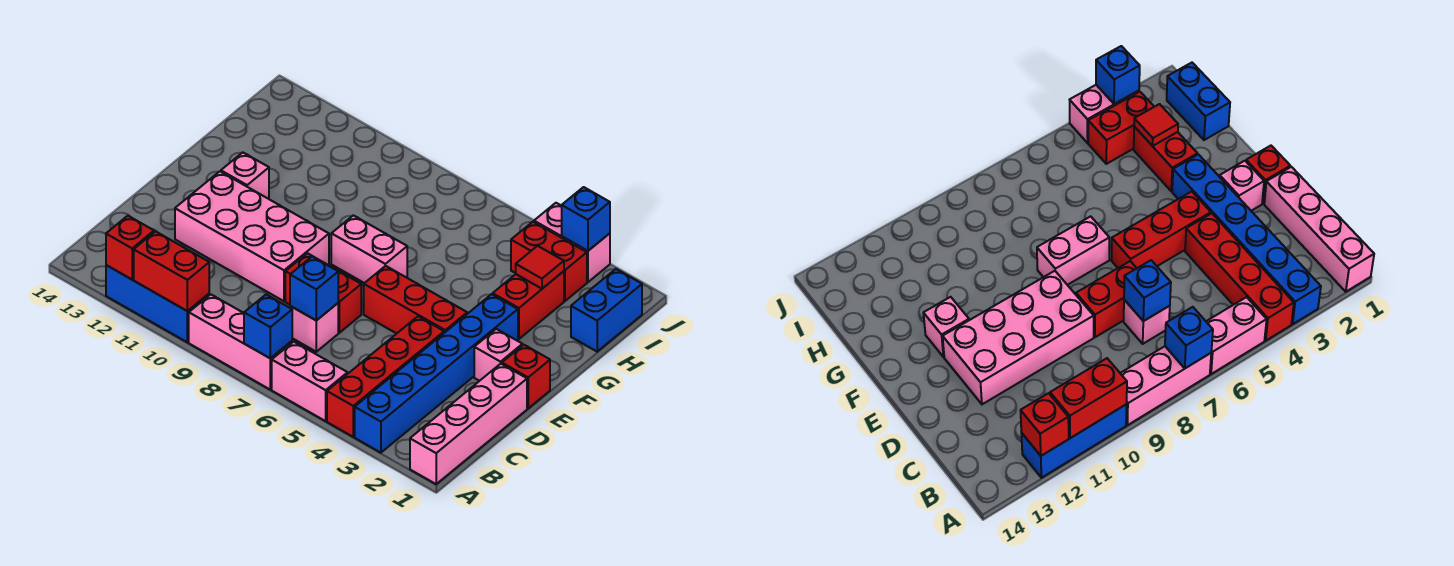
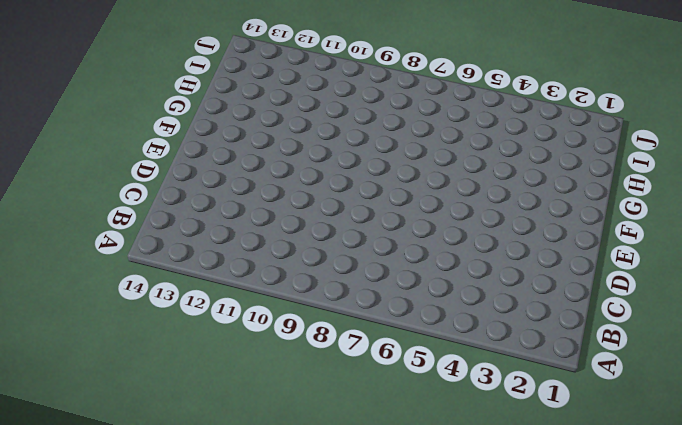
none -> pink 1x4 brick [410,364,527,484]
none -> blue 1x6 brick [355,294,518,453]
none -> red 1x4 brick [327,317,444,437]

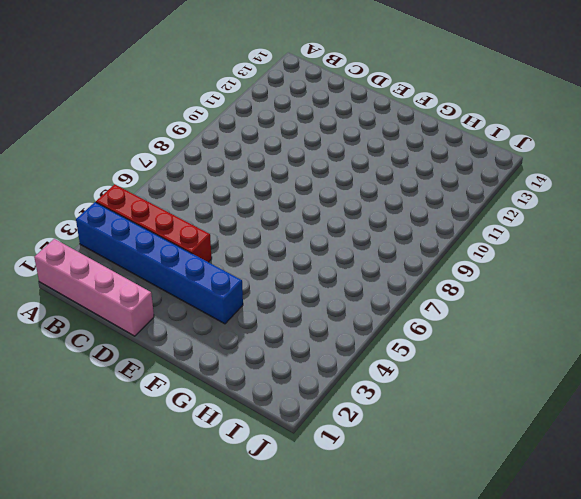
none -> pink 1x2 brick [272,342,348,421]
none -> pink 1x3 brick [189,294,292,390]
none -> blue 1x3 brick [106,265,209,342]

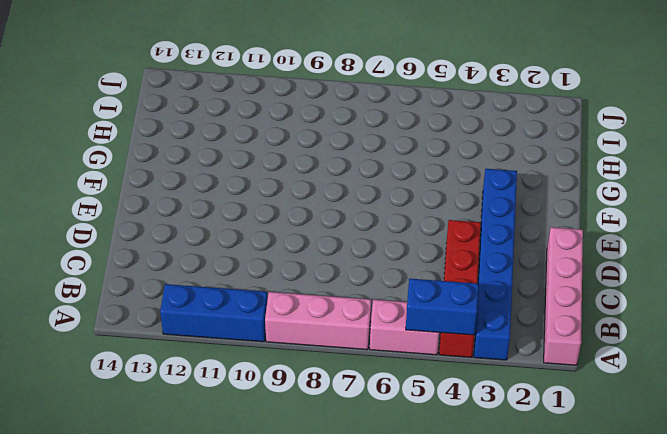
blue 1x2 brick [406,279,479,335] -> blue 1x2 brick turned to [571,269,642,351]
none -> pink 1x1 brick [290,303,338,352]
none -> red 1x2 brick [285,253,361,333]
none -> pink 2x4 brick [175,171,329,301]

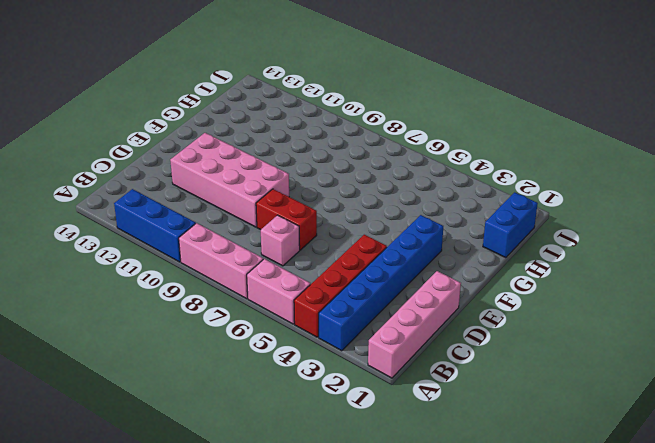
none -> red 1x1 brick [502,345,550,408]
none -> pink 1x1 brick [474,329,522,381]
none -> red 1x3 brick [364,266,467,334]

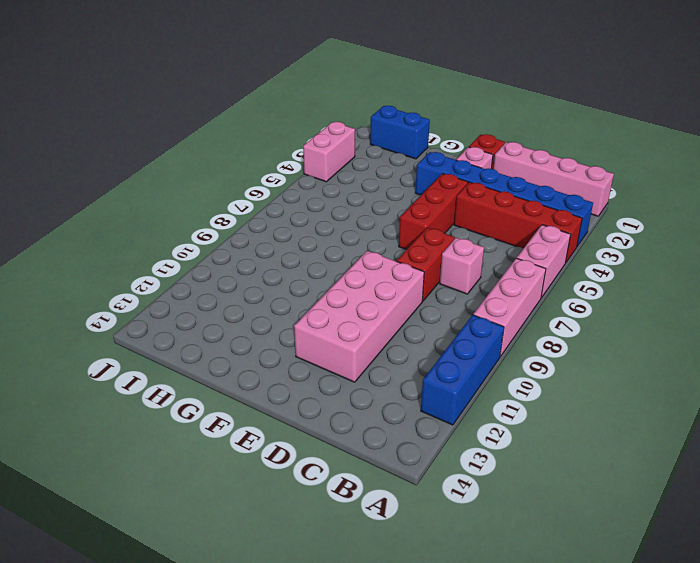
none -> pink 1x2 brick [331,215,407,283]
none -> pink 1x1 brick [221,152,269,199]
none -> red 1x2 brick [493,271,564,339]

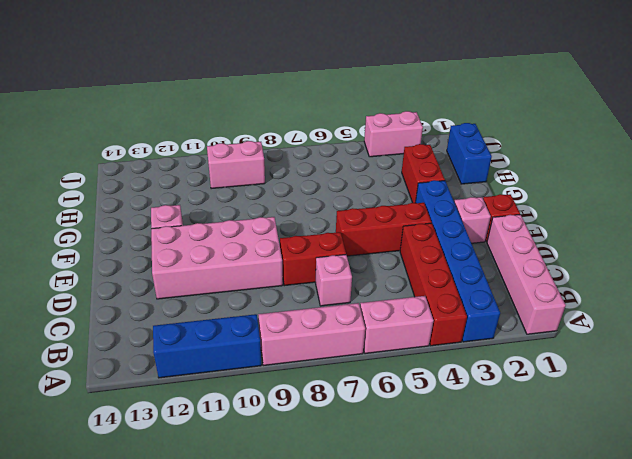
pink 1x2 brick [207,141,265,189] -> pink 1x2 brick moved to [331,215,407,283]
none -> red 1x2 brick [511,222,587,301]
none -> blue 1x1 brick [244,295,292,358]
none -> red 1x2 brick [134,231,209,311]

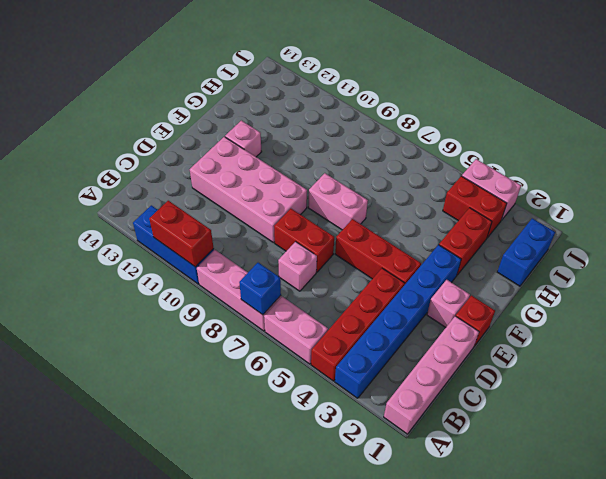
none -> red 1x1 brick [106,216,154,279]
none -> blue 1x1 brick [290,257,338,320]
none -> red 1x1 tile [516,246,564,289]

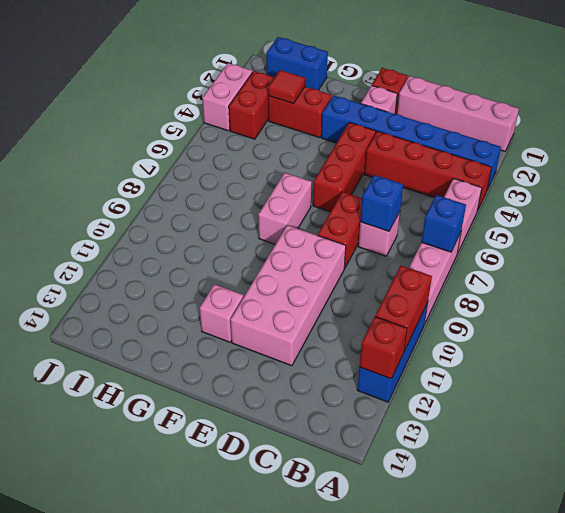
none -> blue 1x1 brick [562,187,610,251]

